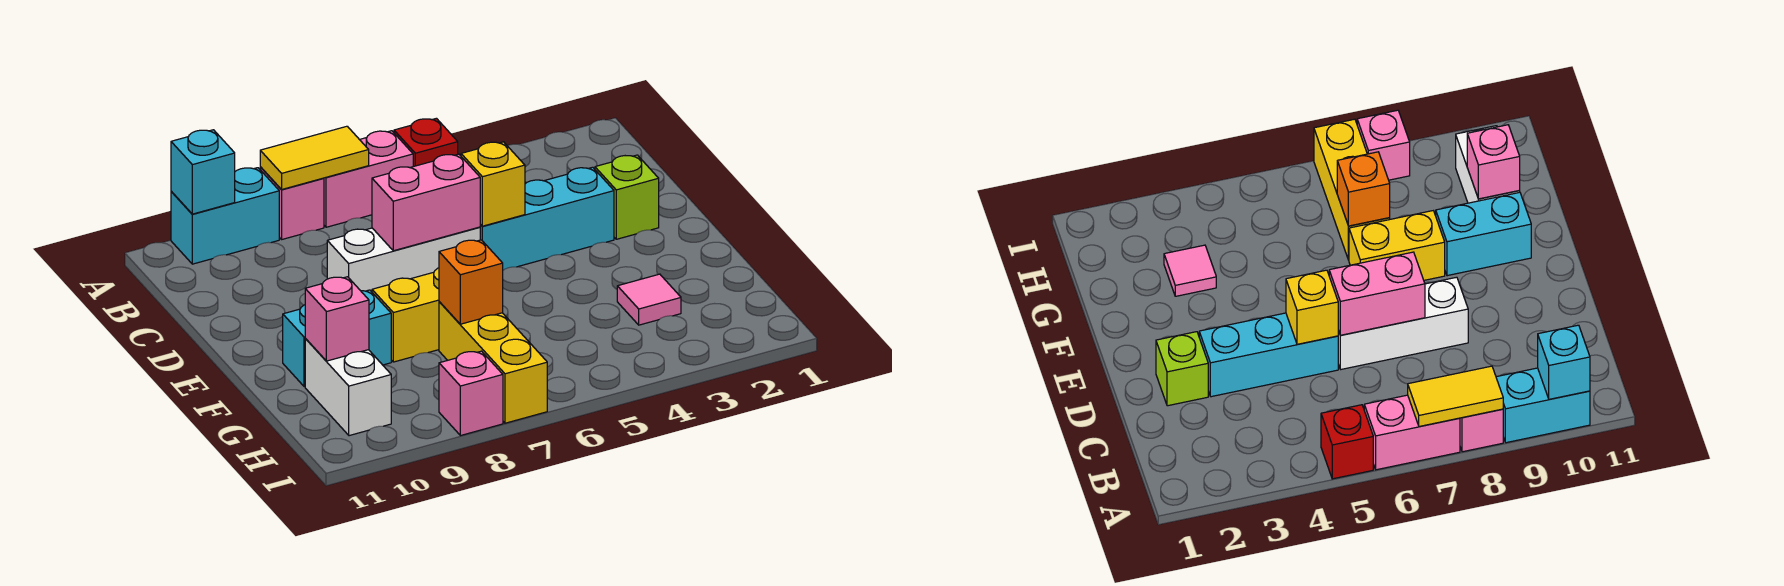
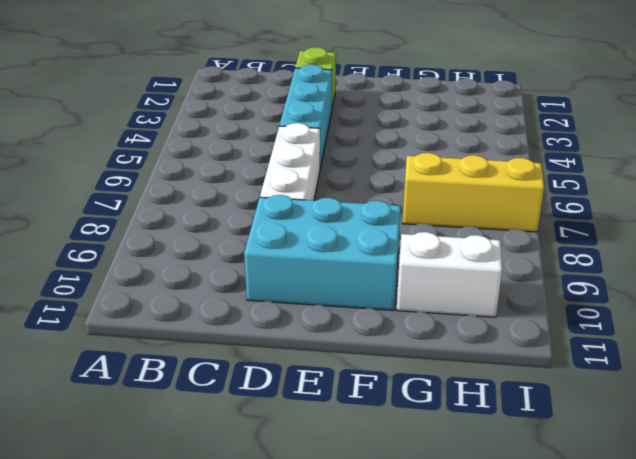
cyan 2x3 brick [244,195,401,310] -> cyan 1x2 brick [283,290,391,387]
none -> red 1x1 brick [394,118,458,166]
none -> pink 1x2 brick [324,131,413,227]
none -> pink 1x1 brick [260,167,324,239]

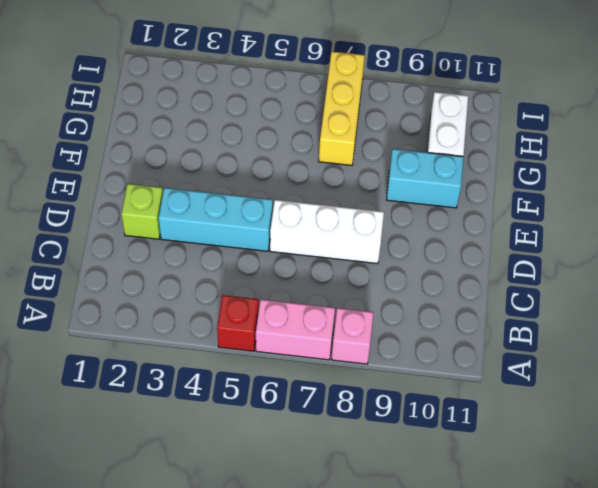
none -> cyan 1x2 brick [171,168,279,264]
none -> yellow 1x2 brick [372,268,439,362]
none -> pink 1x1 tile [617,274,681,325]

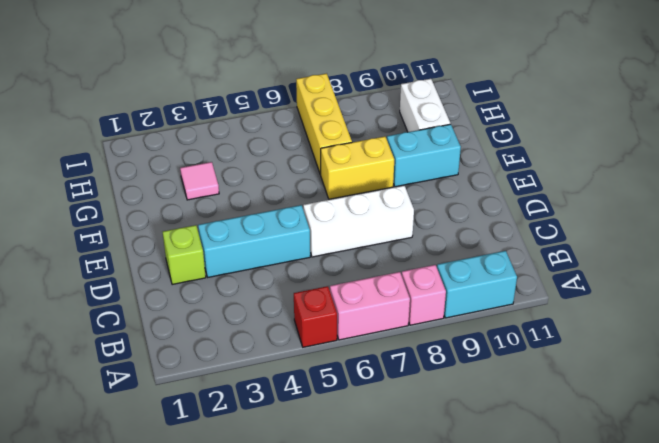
none -> pink 1x1 brick [439,351,503,436]
none -> yellow 1x2 tile [260,126,369,190]
none -> cyan 1x1 brick [171,130,235,214]

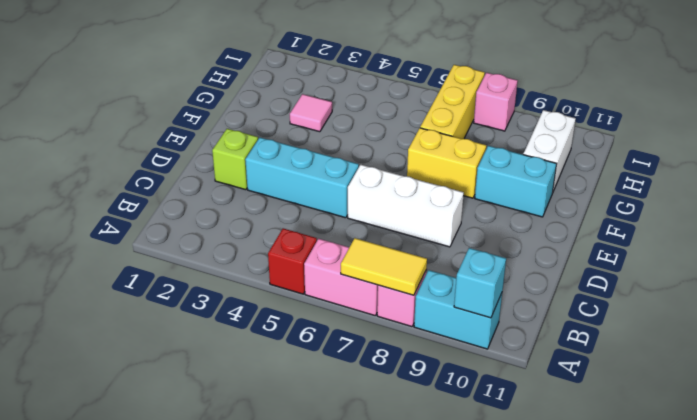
none -> yellow 1x1 brick [461,142,525,226]
none -> pink 1x2 brick [372,154,480,251]
none -> orange 1x1 brick [439,240,503,324]

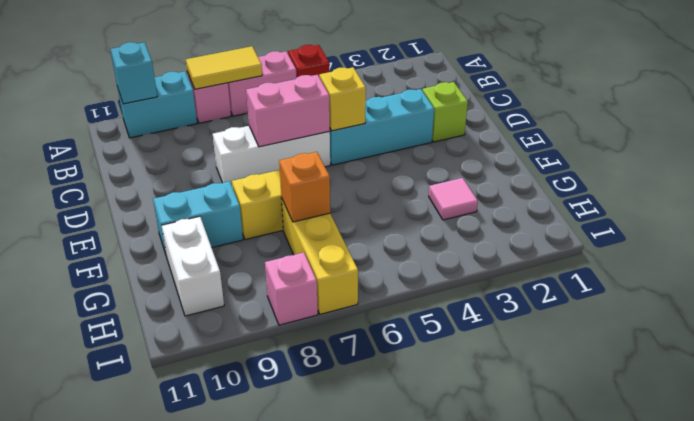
none -> pink 1x1 brick [305,277,369,361]

